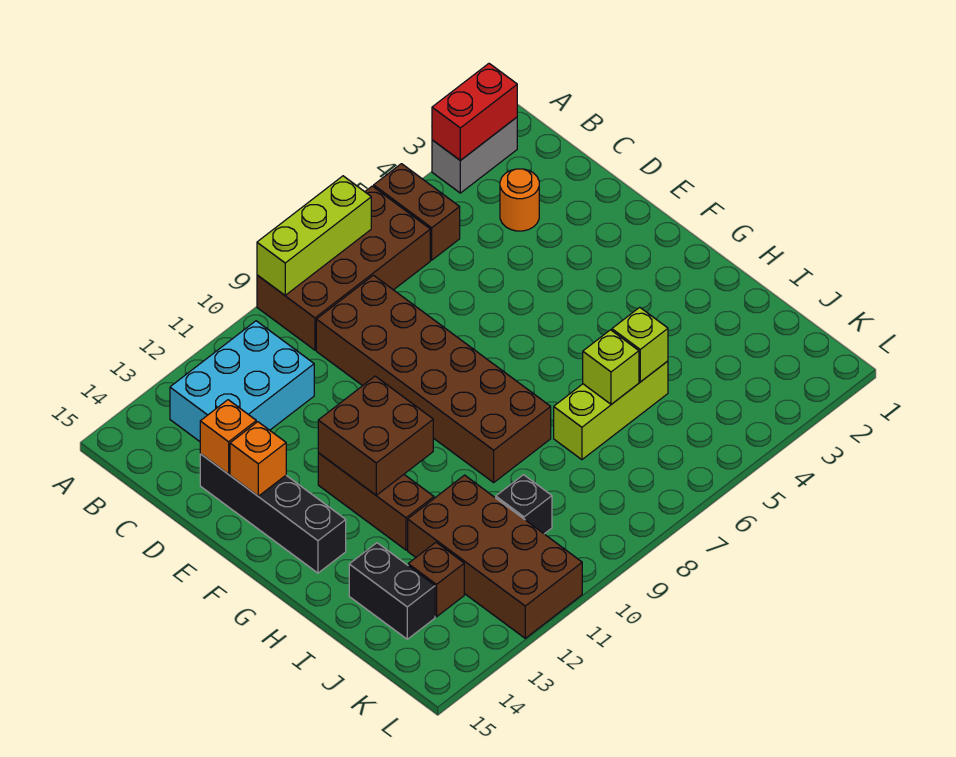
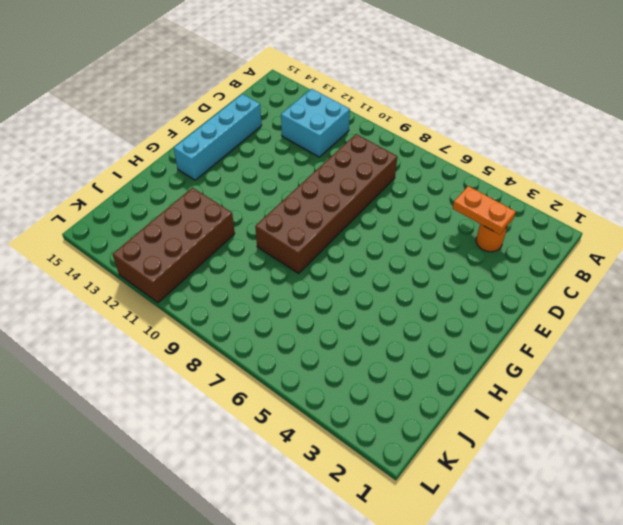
cyan 2x2 brick [281,89,350,157] -> cyan 2x3 brick [170,321,314,441]
orange 1x2 plate [453,186,516,235] -> none
cyan 1x4 brick [174,94,262,180] -> black 1x4 brick [200,454,346,573]
none -> grey 1x2 brick [432,117,517,193]
none -> brown 1x2 brick [374,164,460,260]
none -> brown 2x4 brick [257,186,430,350]

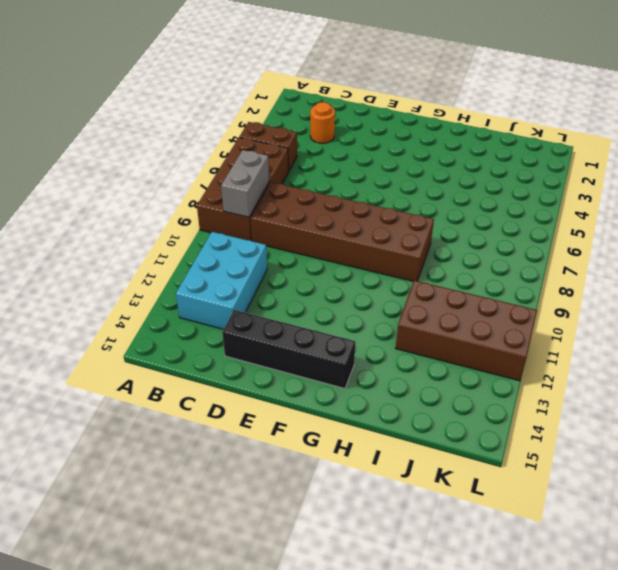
grey 1x2 brick [221,150,269,217] -> grey 1x2 brick moved to [432,117,517,193]
none -> brown 1x3 brick [318,453,434,550]
none -> lime 1x3 brick [554,361,668,460]
none -> black 1x2 brick [349,543,435,639]

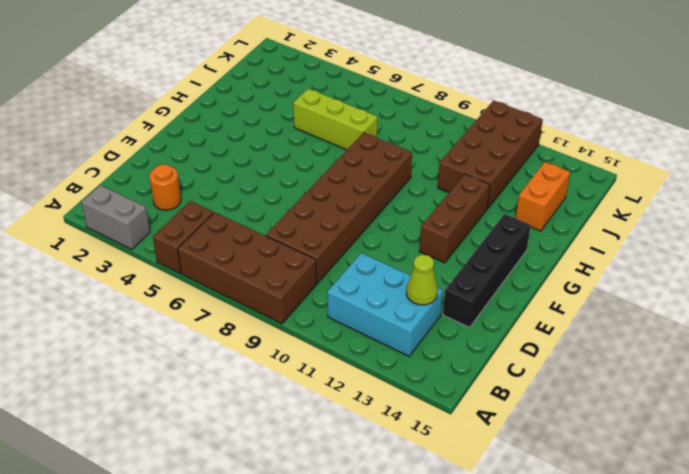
lime 1x1 cone [406,255,438,305] -> none
orange 1x2 brick [516,162,570,231] -> black 1x2 brick [349,543,435,639]
none -> black 1x1 brick [496,475,552,534]
none -> brown 1x1 brick [408,542,464,617]
none -> red 1x2 brick [432,64,517,160]

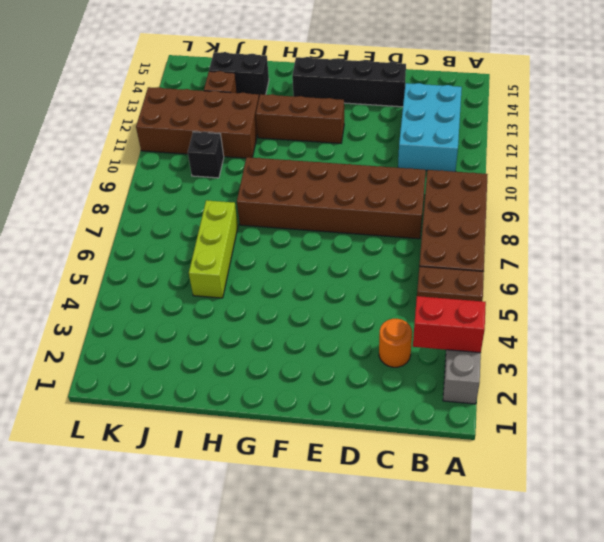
red 1x2 brick [413,296,486,353] -> red 1x2 brick turned to [432,64,517,160]
none -> lime 1x3 brick [257,176,371,295]
none -> orange 1x1 brick [200,400,256,474]
none -> orange 1x1 brick [230,422,286,496]

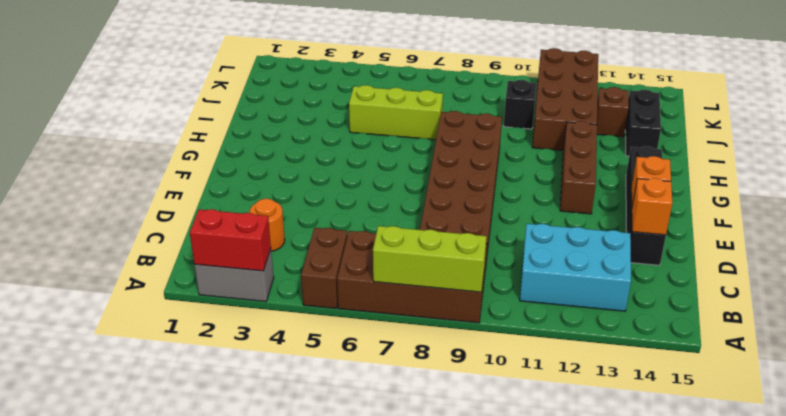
none -> brown 2x2 brick [318,376,433,495]
none -> lime 1x1 brick [612,307,668,382]
none -> lime 1x1 brick [583,330,639,404]

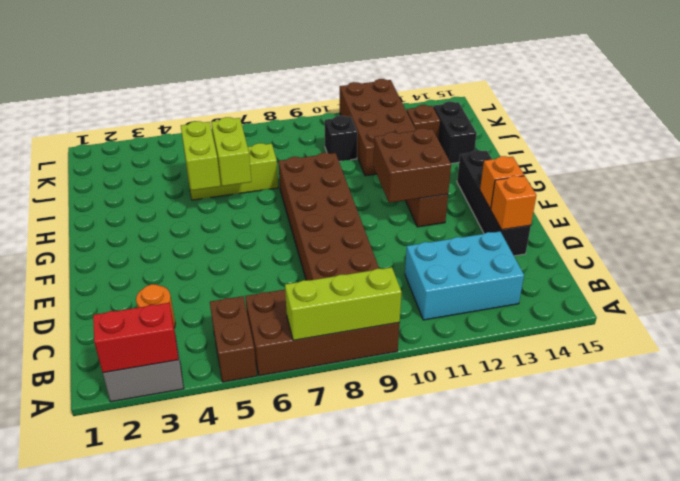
lime 1x2 brick [181,121,220,190] -> lime 1x1 brick [612,307,668,382]
lime 1x2 brick [211,117,251,186] -> lime 1x1 brick [583,330,639,404]

